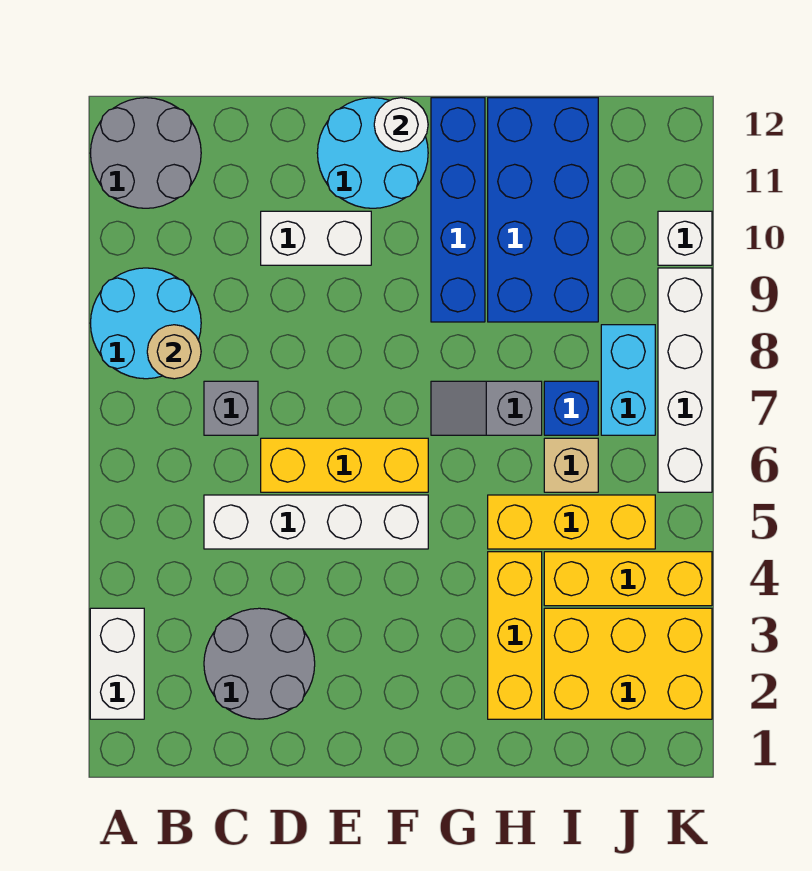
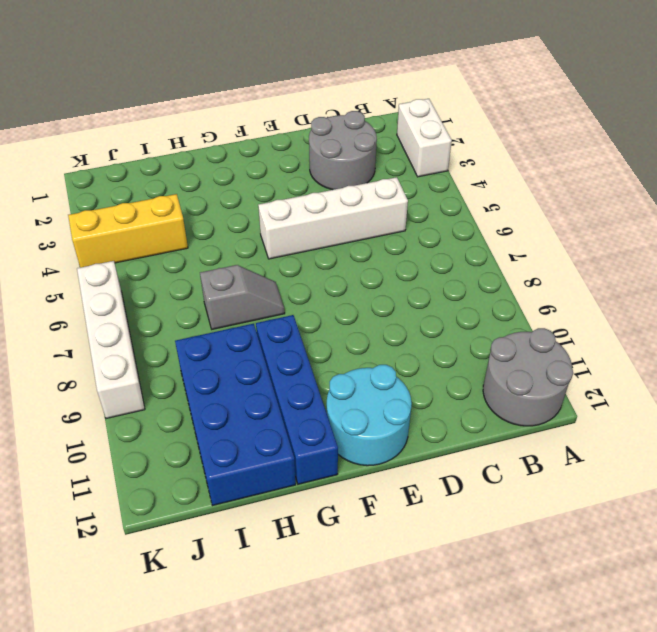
none -> cyan 2x2 round brick [90,268,201,379]
none -> grey 1x1 brick [204,381,258,435]
none -> yellow 1x3 brick [261,438,428,492]

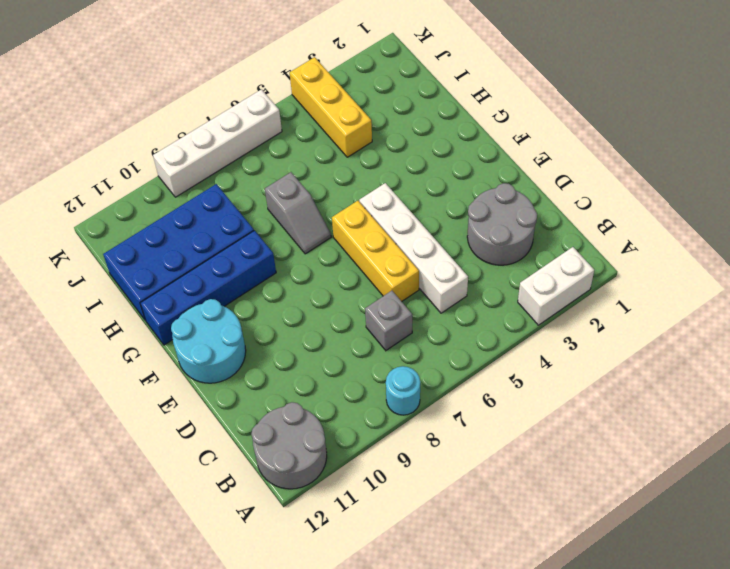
cyan 1x1 round brick [386,366,420,415] -> cyan 2x2 round brick [90,268,201,379]
none -> white 1x2 brick [261,211,371,265]
none -> yellow 1x3 brick [488,552,542,719]
none -> yellow 1x3 brick [488,495,655,549]

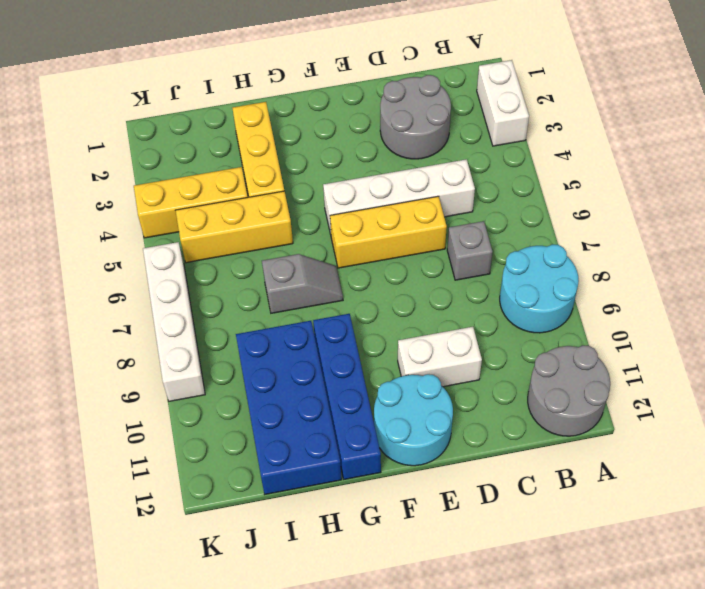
none -> yellow 2x3 brick [544,608,712,719]
none -> tan 1x1 brick [544,438,598,492]
none -> blue 1x1 brick [544,381,598,435]

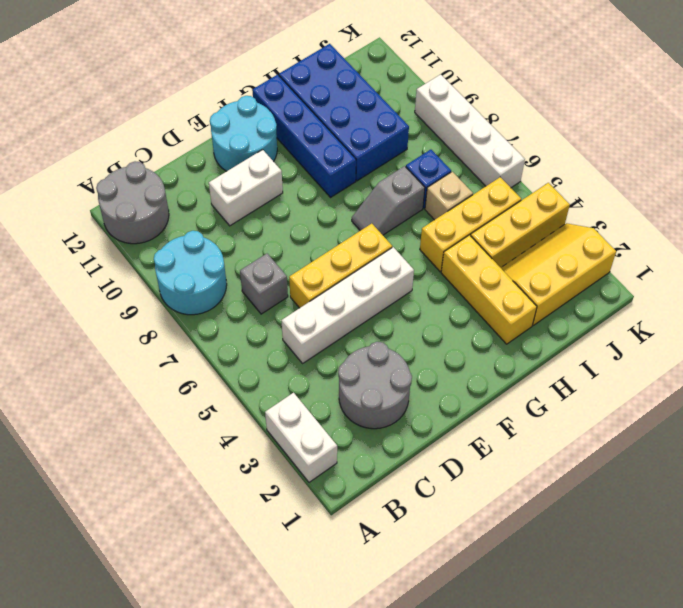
yellow 2x3 slope [501,223,616,325] -> yellow 2x3 brick [544,608,712,719]
none -> cyan 1x2 brick [601,325,655,435]
none -> white 1x1 brick [658,211,712,265]
none -> tan 1x1 round brick [147,325,201,379]

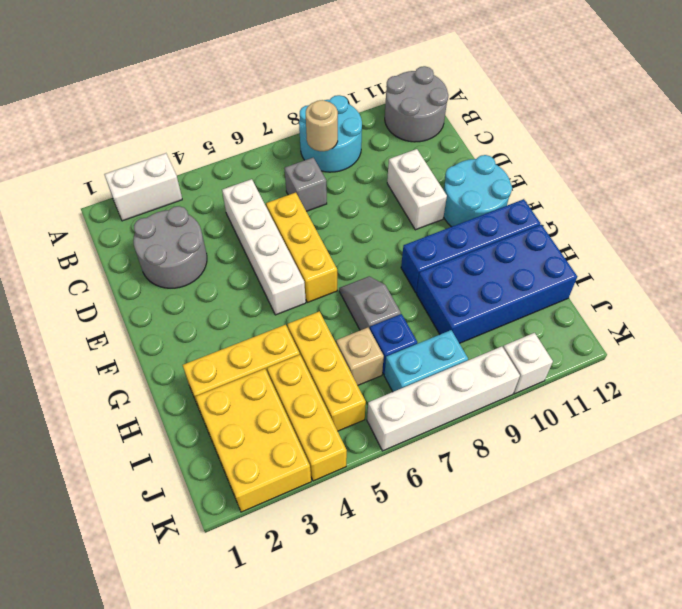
none -> white 1x1 round brick [374,98,428,152]

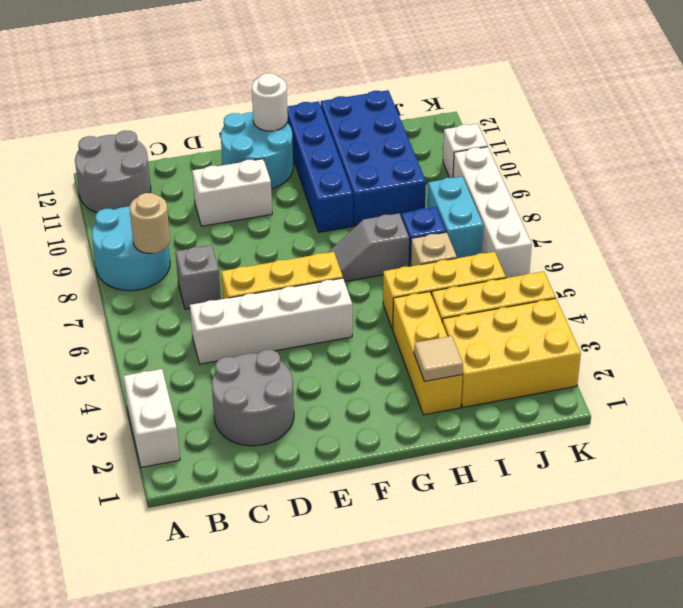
tan 1x1 tile [414,336,463,381] -> none

